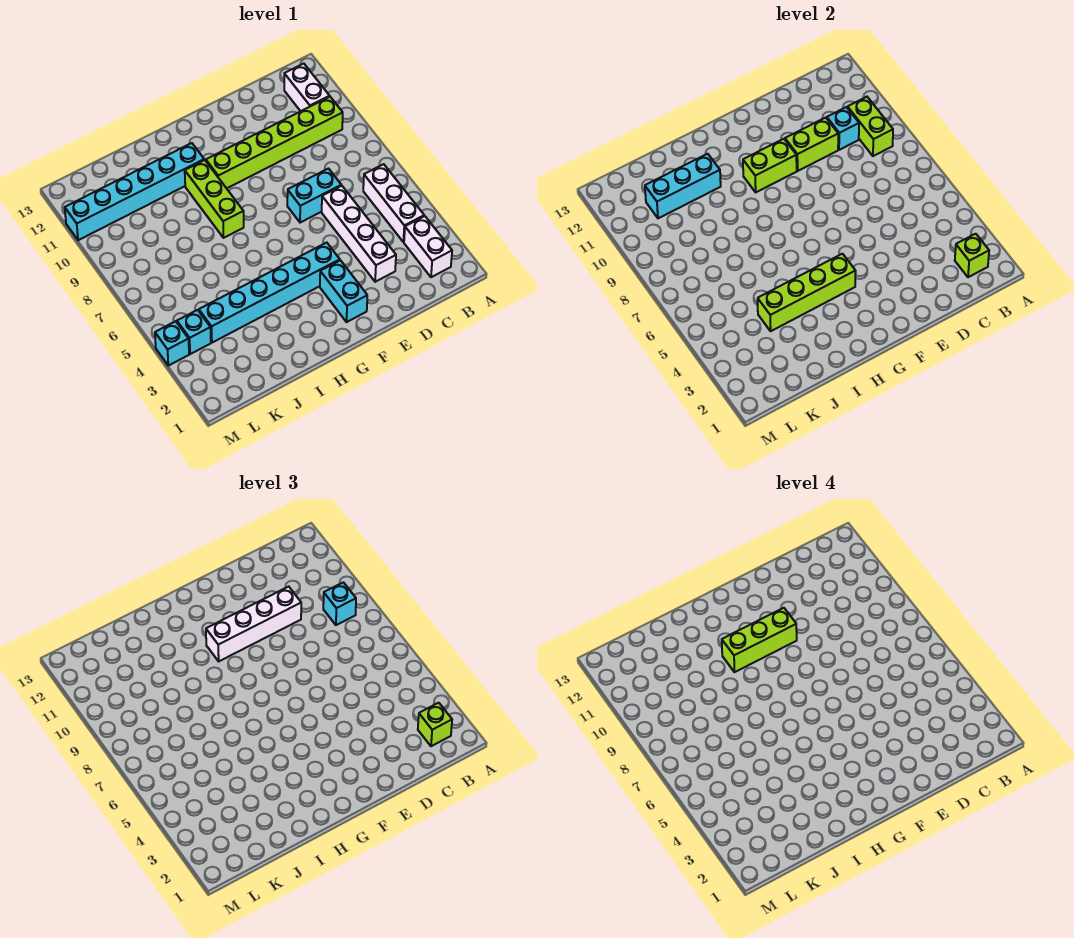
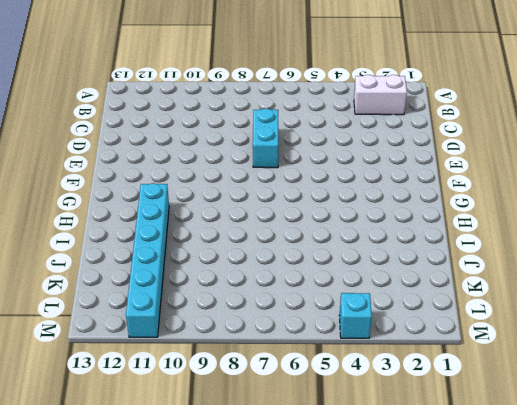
none -> white 1x3 brick [363,164,424,242]
none -> lime 1x6 brick [206,97,343,188]
none -> white 1x2 brick [284,64,330,111]

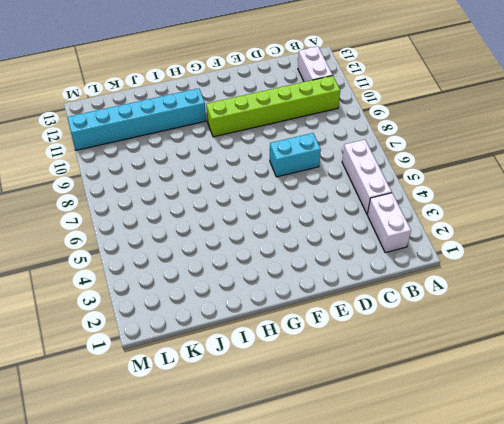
none -> white 1x4 brick [322,186,396,282]
none -> cyan 1x2 brick [320,260,367,322]
none -> cyan 1x6 brick [199,243,340,343]

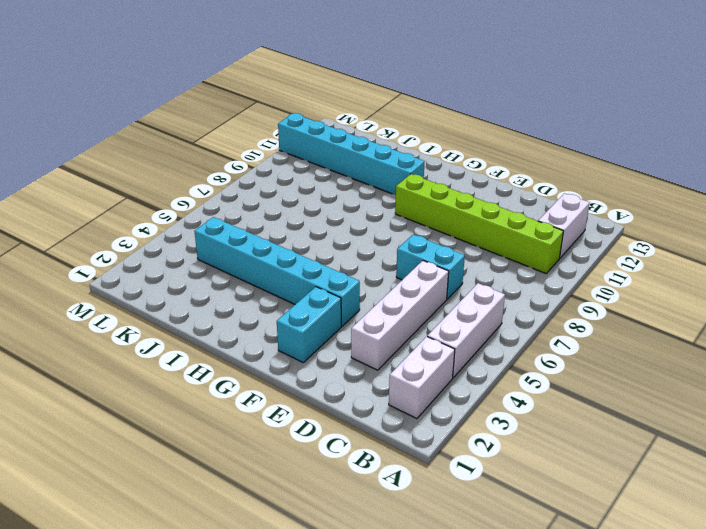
none -> lime 1x3 brick [185,160,244,238]
none -> cyan 1x1 brick [177,310,211,354]
none -> cyan 1x1 brick [155,321,189,366]

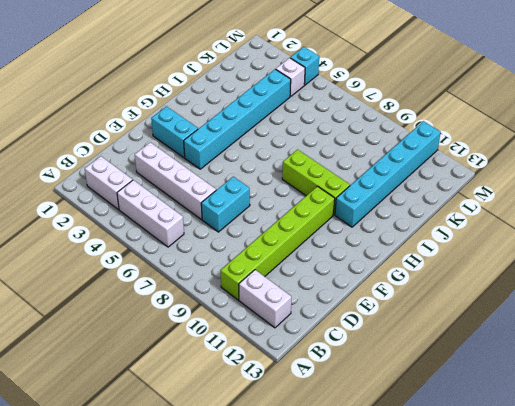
white 1x1 brick [276,58,305,96] -> cyan 1x1 brick [177,310,211,354]
none -> lime 1x1 brick [955,234,989,277]
none -> lime 1x2 brick [848,97,893,156]
none -> cyan 1x1 brick [827,107,859,150]

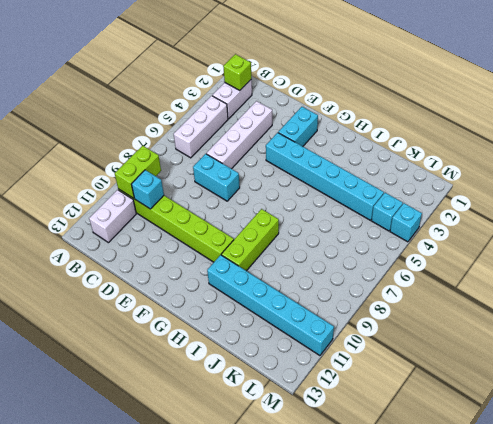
none -> lime 1x2 brick [785,118,838,171]
none -> lime 1x2 brick [743,139,797,192]
none -> lime 1x4 brick [758,254,856,331]

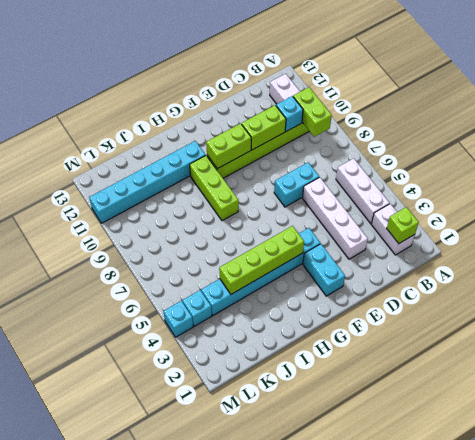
none -> cyan 1x3 brick [645,154,721,218]
none -> lime 1x1 brick [418,703,452,746]
none -> cyan 1x1 brick [323,582,356,625]

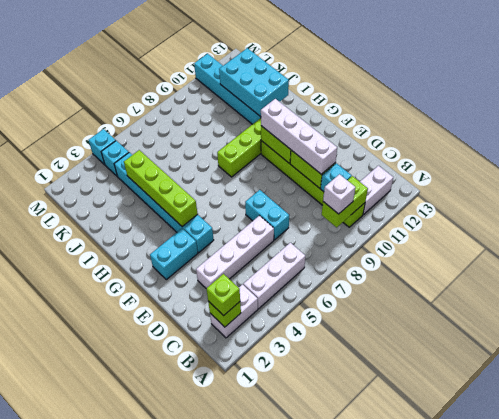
white 1x1 brick [323,174,355,214] -> cyan 1x1 brick [323,582,356,625]
cyan 2x3 brick [219,48,289,117] -> cyan 1x3 brick [645,154,721,218]
none -> lime 1x3 brick [722,608,797,672]

